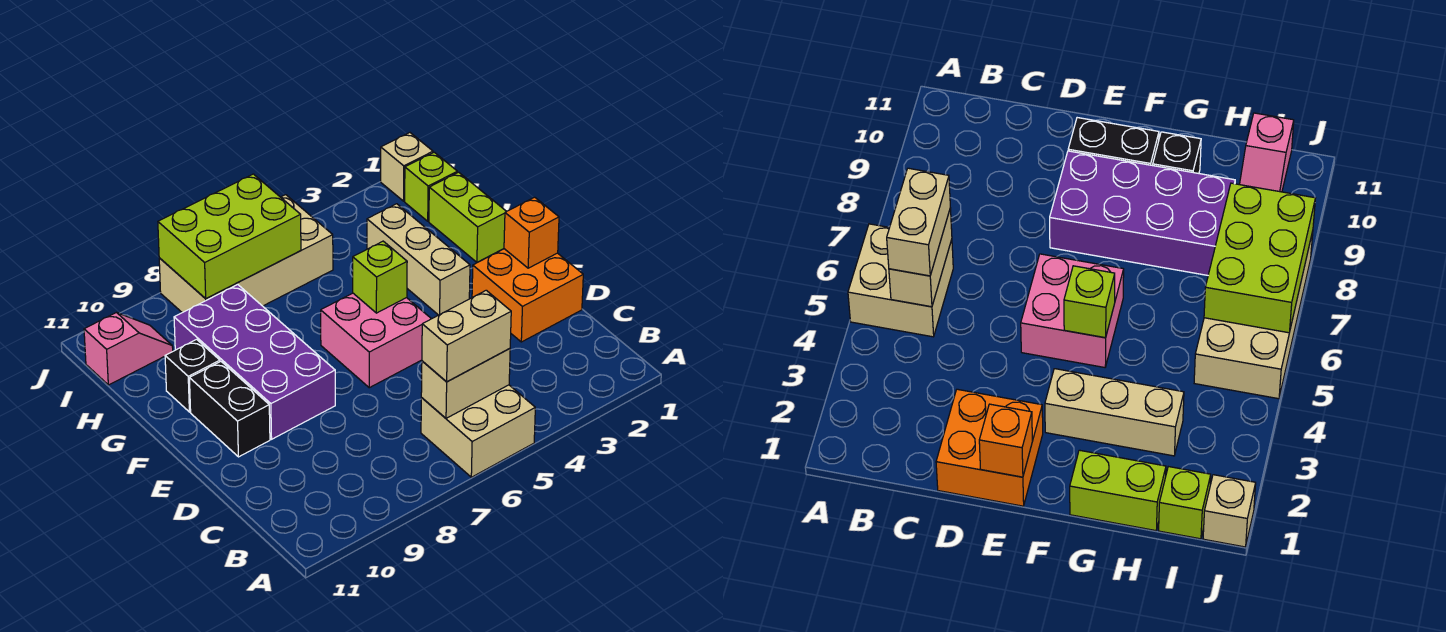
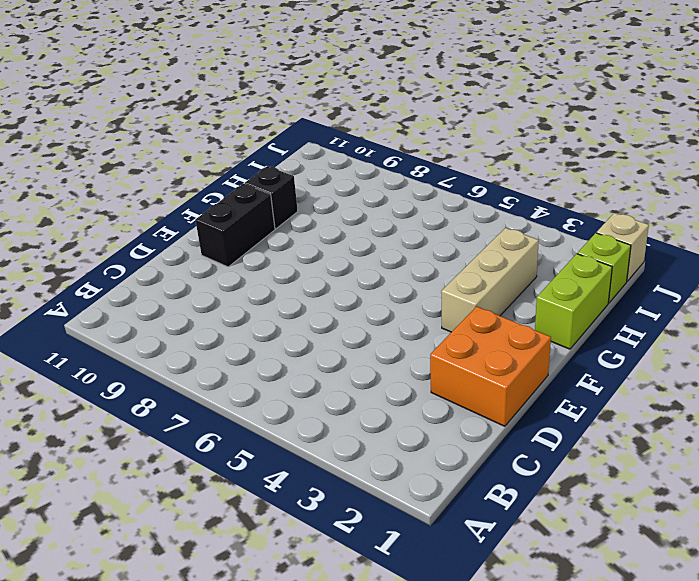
none -> tan 2x2 brick [421,385,535,477]
none -> pink 2x2 brick [321,293,431,388]
none -> purple 2x4 brick [174,285,335,439]

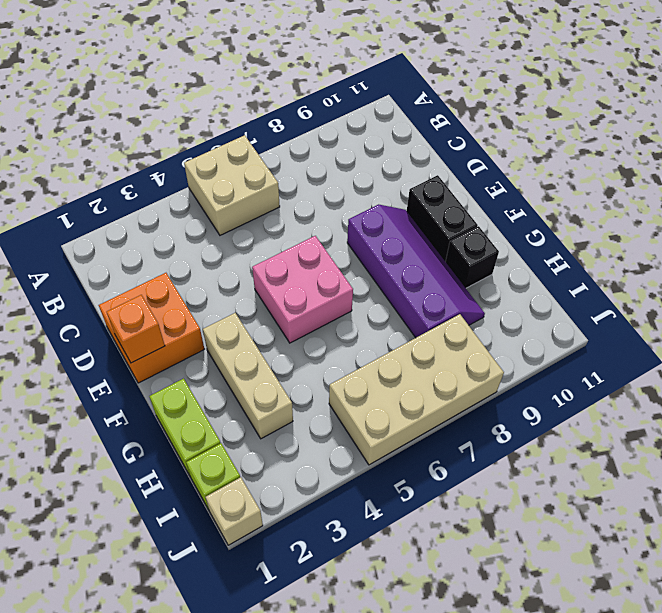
purple 2x4 slope [347,204,485,338] -> purple 2x4 brick [174,285,335,439]
none -> pink 1x2 slope [84,313,173,385]
none -> tan 1x2 brick [421,349,510,418]
none -> lime 1x1 brick [353,241,407,313]

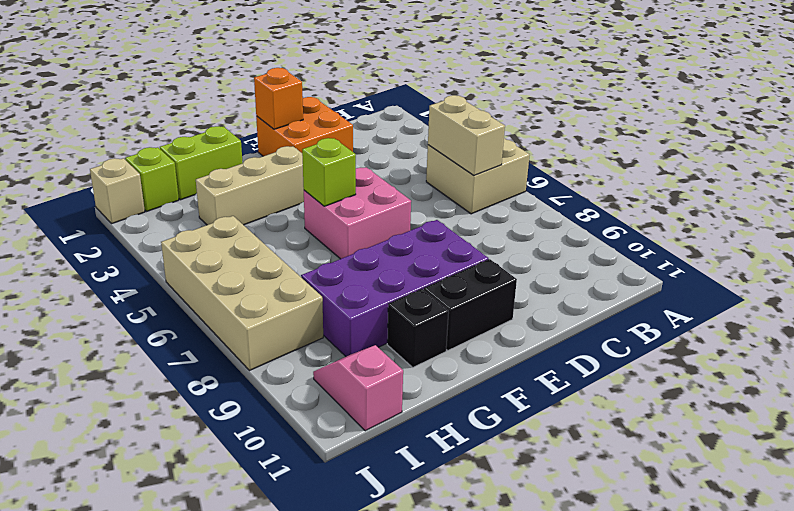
none -> lime 2x3 brick [158,174,301,299]
none -> tan 1x2 brick [422,290,511,382]

